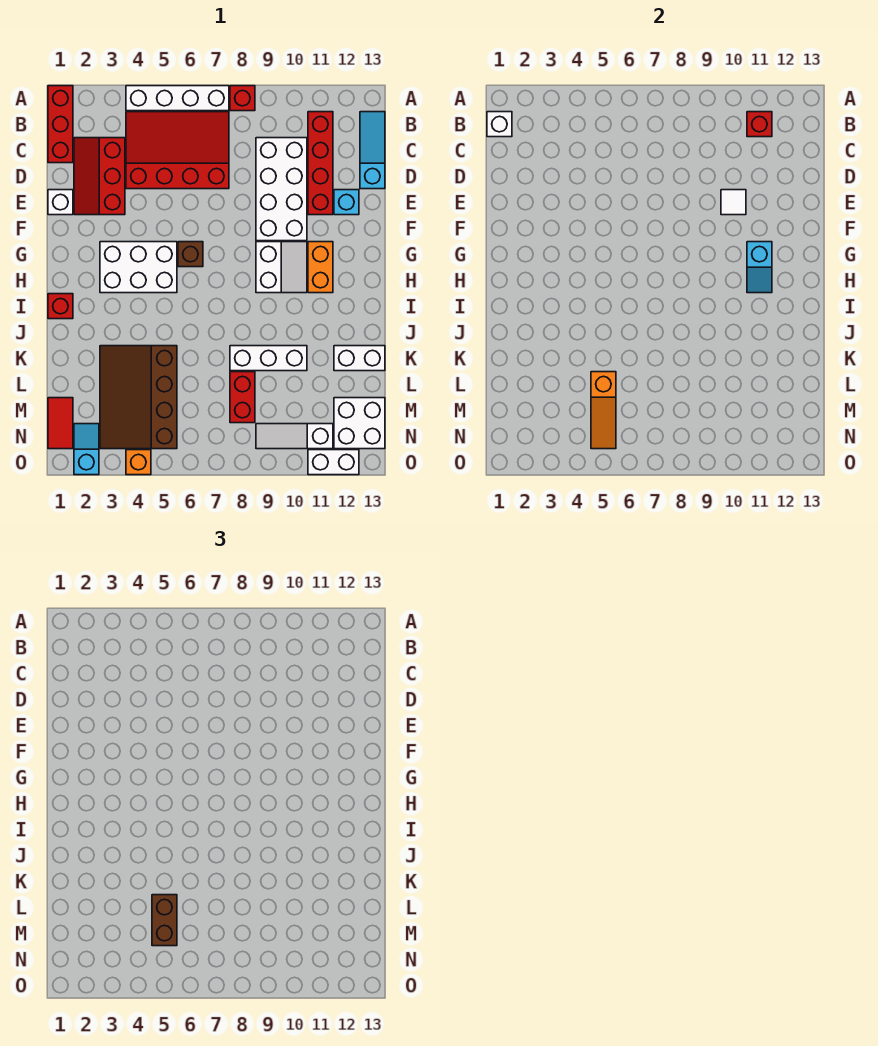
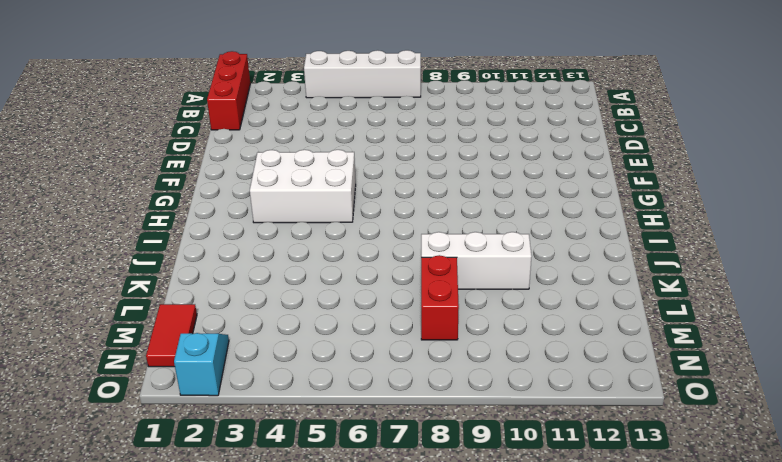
none -> red 1x1 brick [230,86,255,111]
none -> red 3x4 slope [126,112,229,189]
none -> red 1x4 brick [308,112,333,215]
none -> cyan 1x3 slope [360,112,385,189]

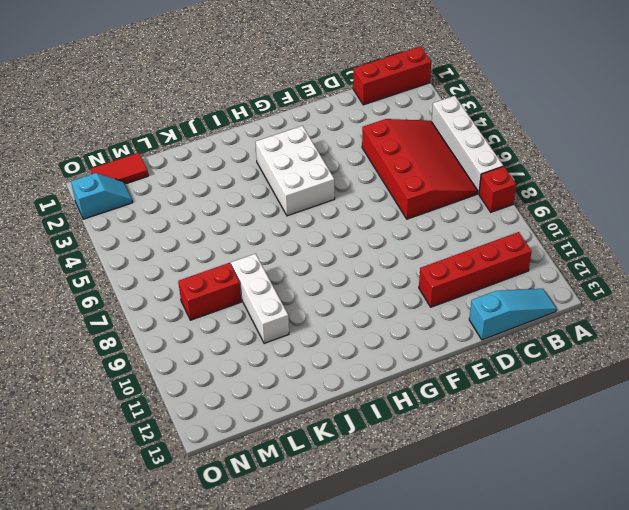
none -> red 2x3 slope [74,138,125,215]
none -> white 2x4 brick [256,138,307,241]
none -> white 1x1 brick [48,190,73,215]
none -> cyan 1x1 brick [334,190,359,215]

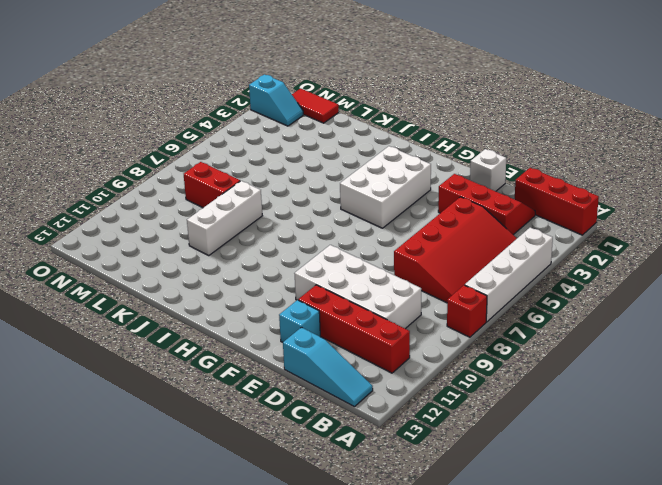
none -> brown 1x1 brick [178,242,203,267]
none -> white 2x2 slope [256,242,307,293]
none -> orange 1x2 brick [308,242,333,293]
none -> red 1x1 brick [48,294,73,319]

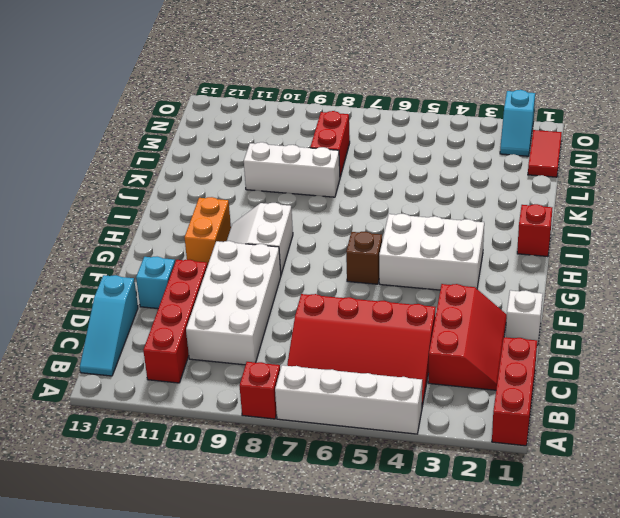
none -> brown 3x4 slope [100,346,177,449]
none -> white 1x2 brick [334,346,385,371]
none -> white 2x2 brick [334,398,385,449]
none -> white 1x3 slope [256,424,333,449]

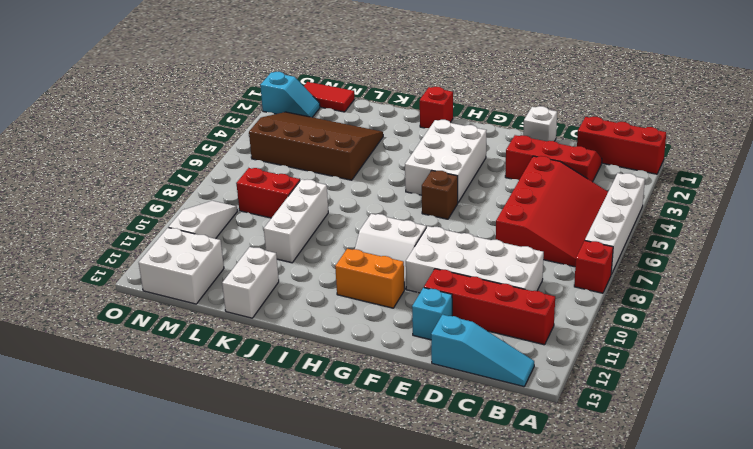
none -> orange 1x1 brick [126,450,151,475]
none -> white 1x2 brick [308,450,359,475]
none -> white 1x1 brick [487,112,512,137]
none -> red 1x1 brick [747,112,772,137]

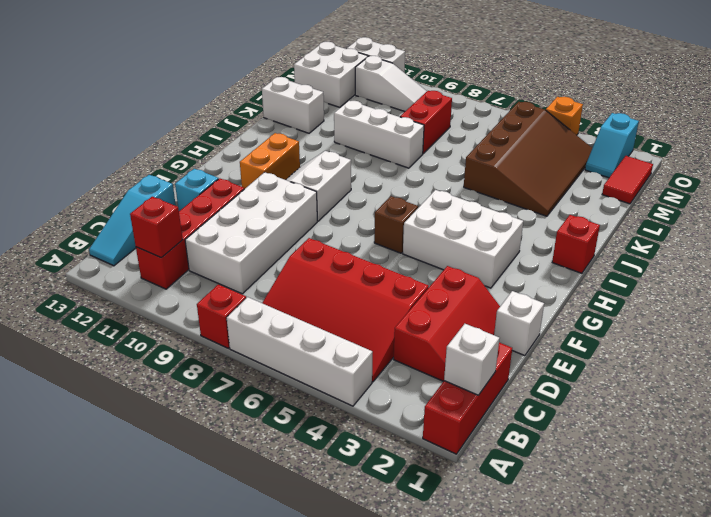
none -> white 1x1 tile [721,190,746,215]
none -> cyan 1x2 slope [747,242,772,293]
none -> orange 1x3 slope [591,372,616,449]
none -> brown 1x2 brick [152,895,177,946]

